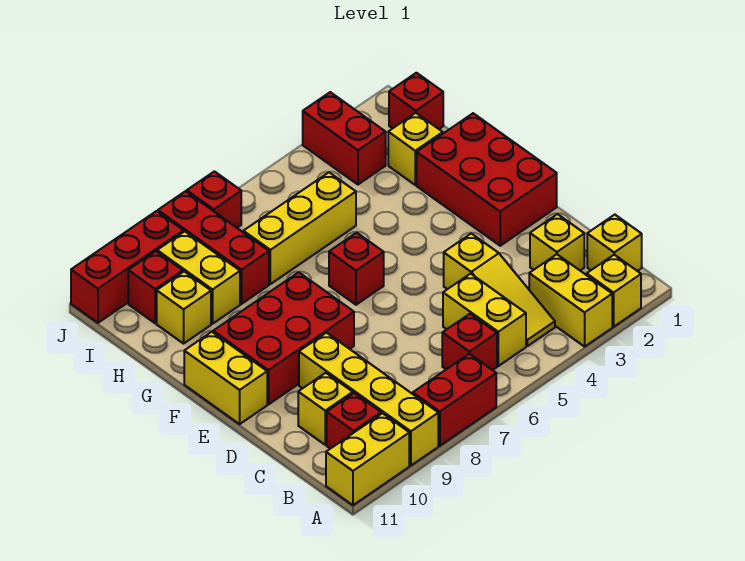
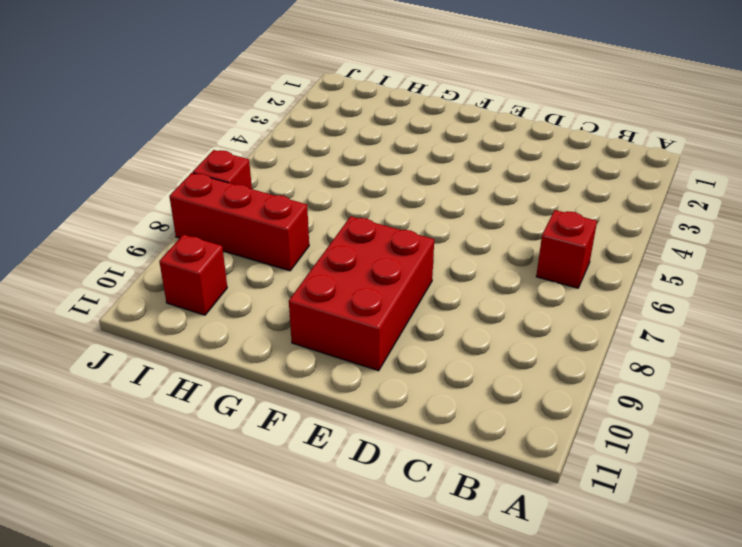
none -> yellow 1x1 brick [587,255,641,327]
none -> yellow 1x2 brick [529,254,612,347]
none -> red 1x2 brick [413,354,496,446]

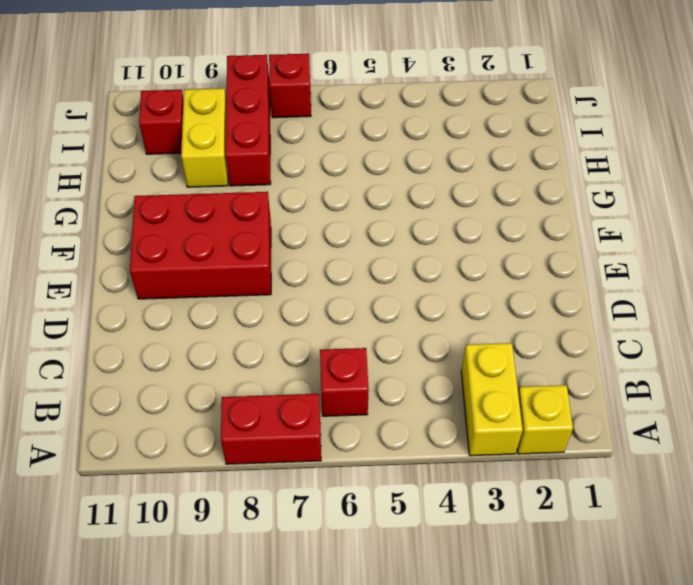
none -> yellow 1x4 brick [299,333,438,466]
none -> yellow 1x2 brick [326,413,409,505]
none -> yellow 1x1 brick [587,215,642,271]

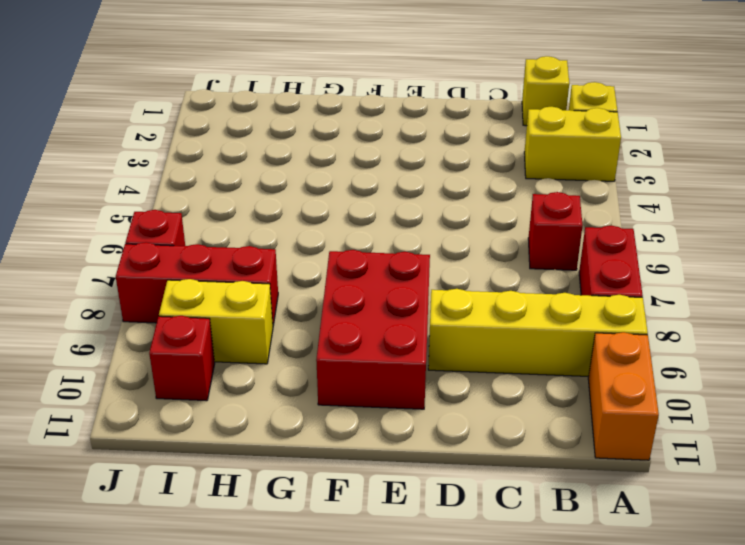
orange 1x2 brick [588,332,659,460] -> yellow 1x2 brick [326,413,409,505]
none -> yellow 1x3 slope [444,234,555,346]
none -> yellow 1x2 brick [443,274,526,366]
none -> red 1x1 brick [327,393,381,449]

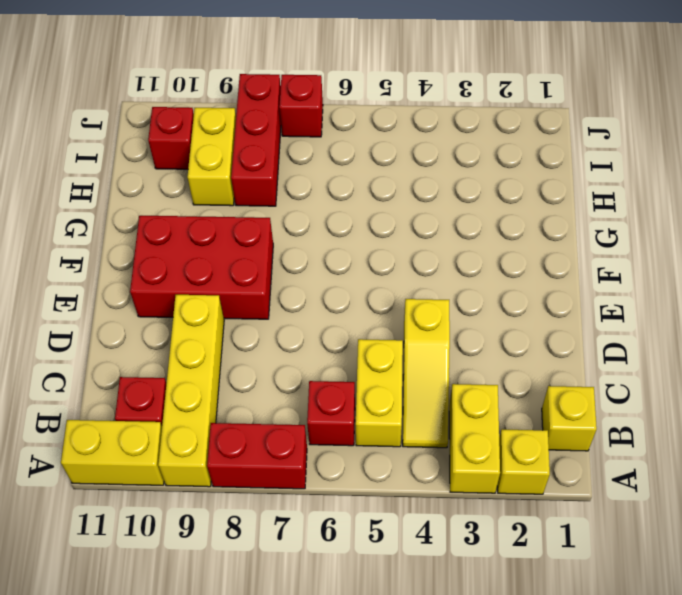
none -> yellow 1x1 brick [530,214,584,270]
none -> yellow 1x1 brick [298,373,353,445]
none -> red 2x3 brick [417,113,557,246]

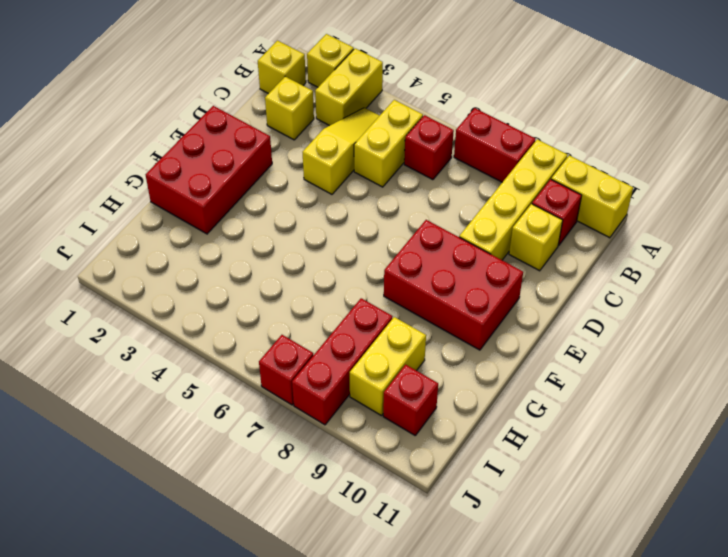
none -> yellow 1x2 brick [184,332,267,424]
none -> red 1x1 brick [329,233,384,305]
none -> yellow 1x1 brick [388,113,443,185]

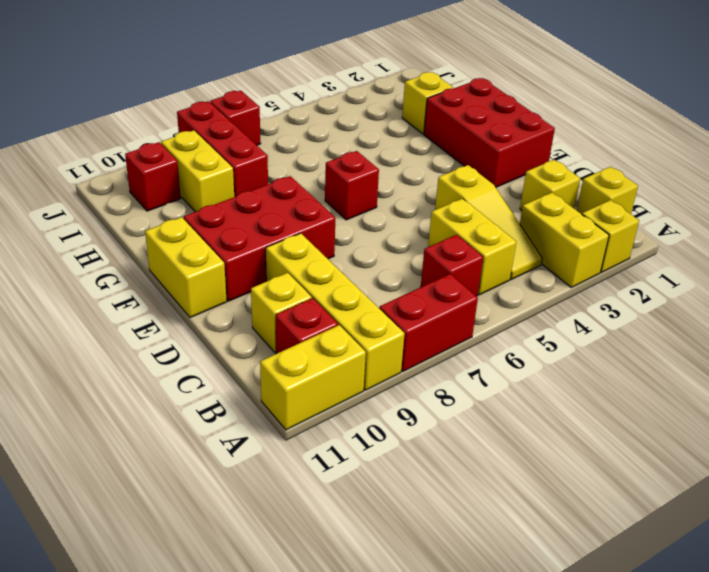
none -> yellow 1x3 brick [243,172,356,284]
none -> yellow 1x1 brick [157,272,211,344]
none -> red 1x1 brick [389,73,443,129]

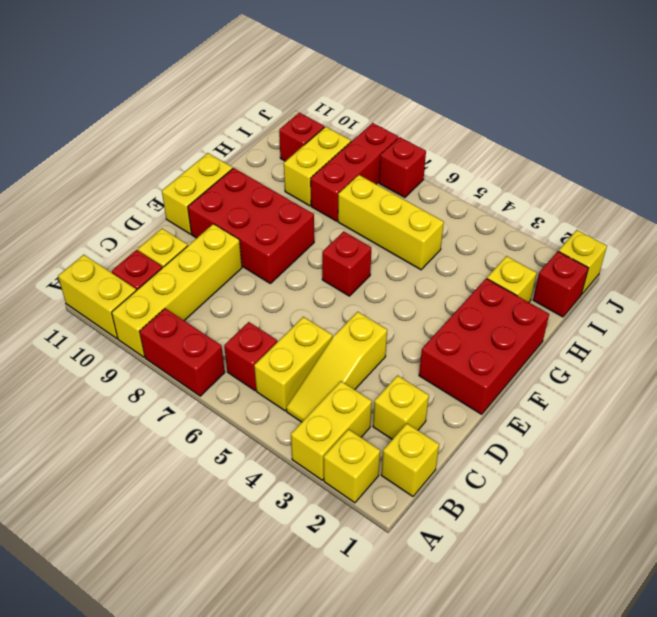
yellow 1x1 brick [558,230,607,295] -> yellow 1x1 brick moved to [157,272,211,344]
none -> red 1x2 brick [303,92,386,184]
none -> red 1x3 brick [71,211,183,323]

